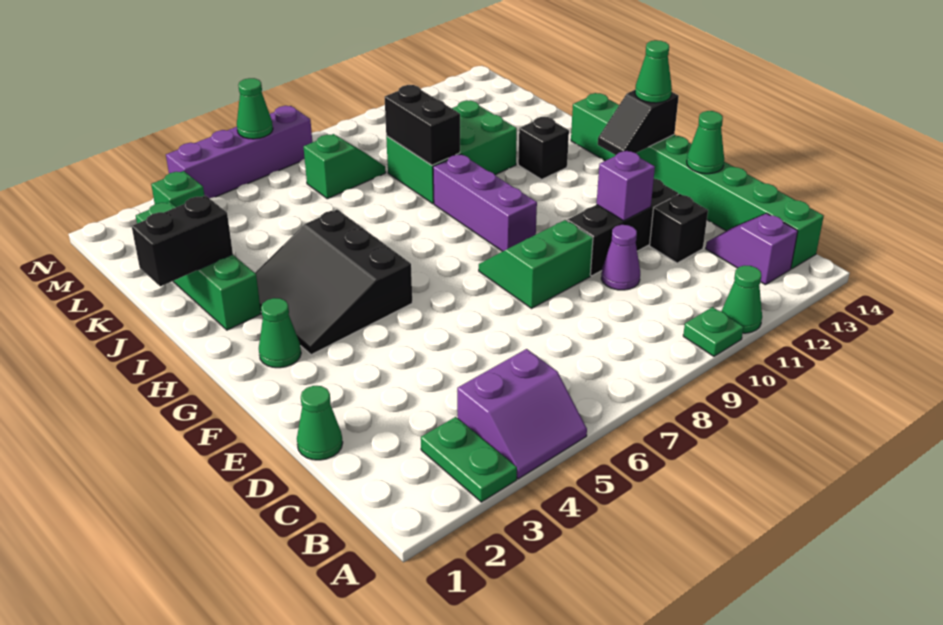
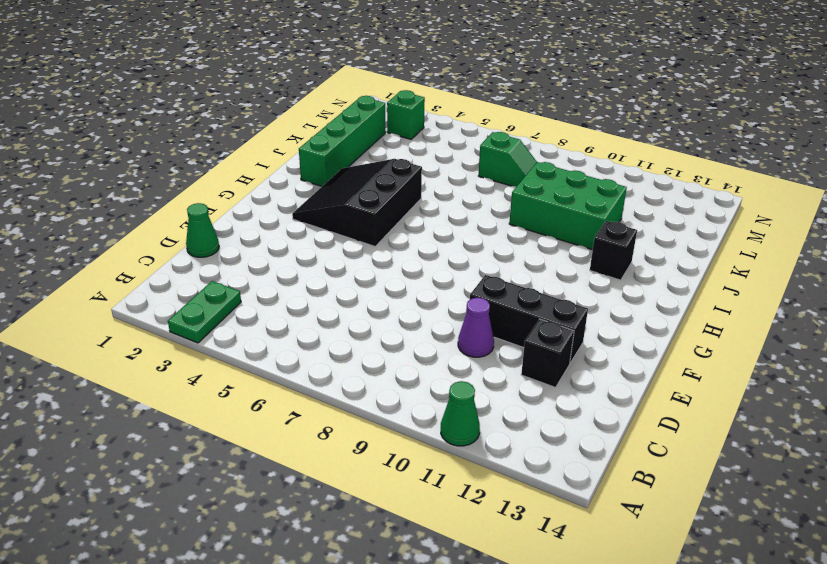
none -> purple 2x2 slope [457,349,587,479]
none -> green 1x1 plate [683,307,744,356]
none -> purple 1x2 slope [706,213,798,285]

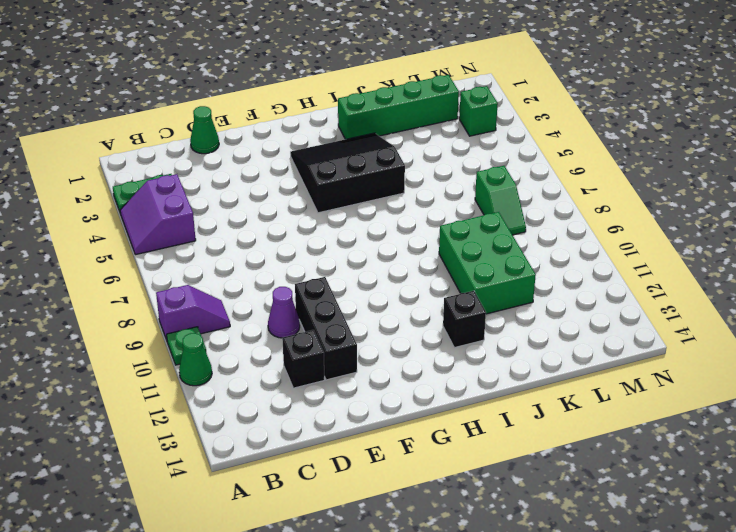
purple 1x2 slope [156,285,230,340] -> purple 1x2 slope moved to [706,213,798,285]
none -> green 1x8 brick [571,93,824,269]
none -> green 2x2 slope [479,220,593,308]
none -> green 1x1 cone [259,298,301,368]

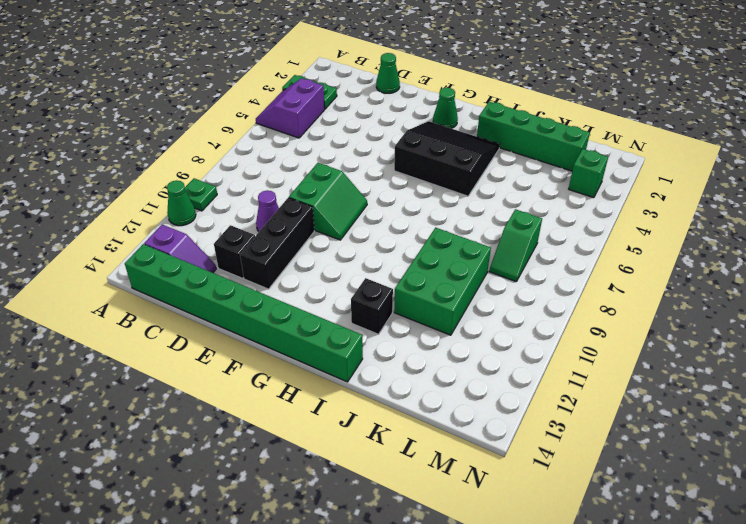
none -> purple 1x3 brick [433,154,537,251]
none -> purple 1x4 brick [166,106,312,198]
none -> purple 1x1 brick [597,151,655,221]

